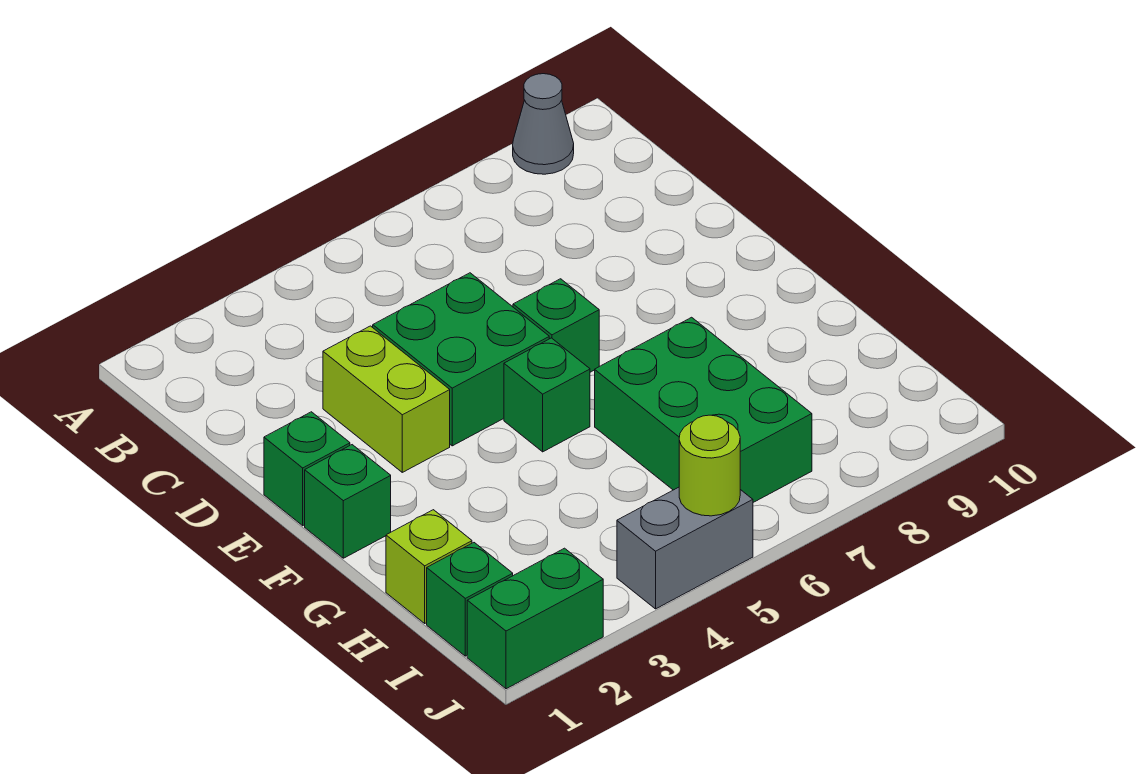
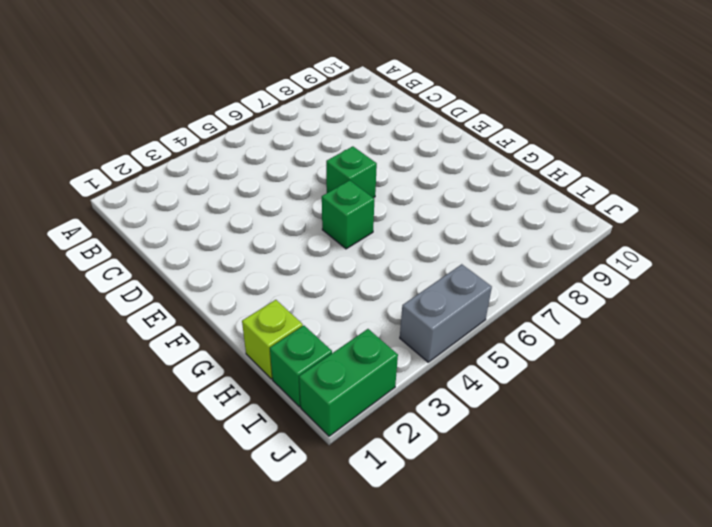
none -> grey 1x1 cone [513,74,574,174]
none -> lime 1x2 brick [323,326,450,472]
none -> green 2x2 brick [373,273,549,446]

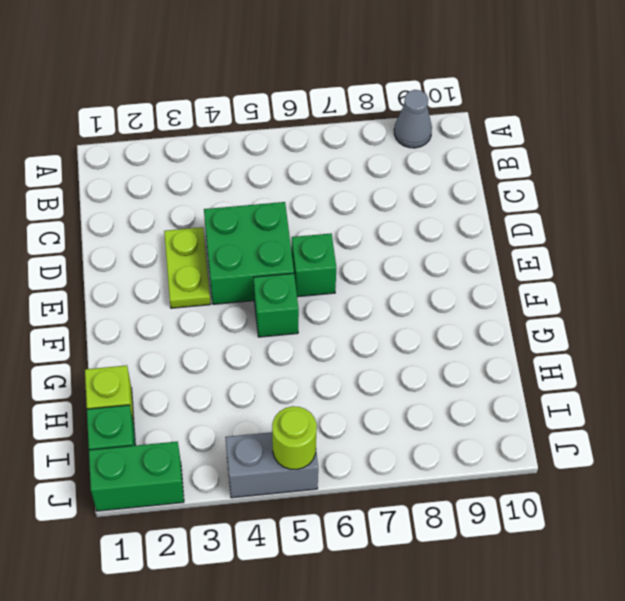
lime 1x2 plate [164,227,210,308] -> lime 1x2 brick [323,326,450,472]
none -> green 1x1 brick [264,412,350,526]
none -> green 1x1 brick [305,445,391,558]
none -> green 2x3 brick [595,317,812,502]

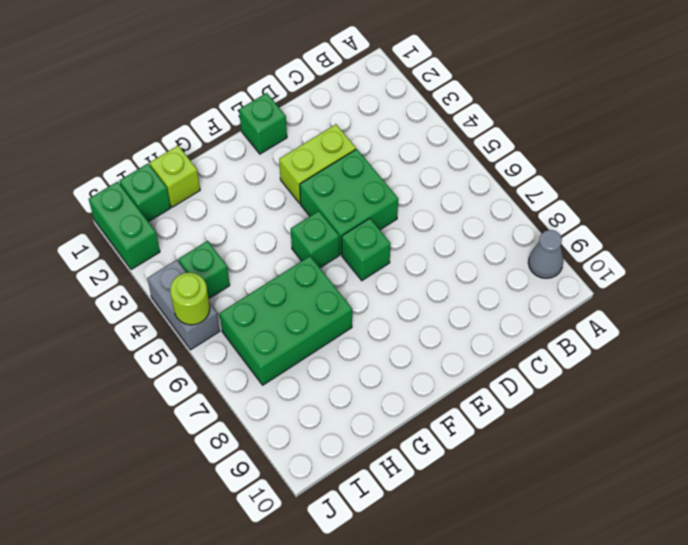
green 1x1 brick [179,241,230,299] -> green 1x1 brick moved to [305,445,391,558]

